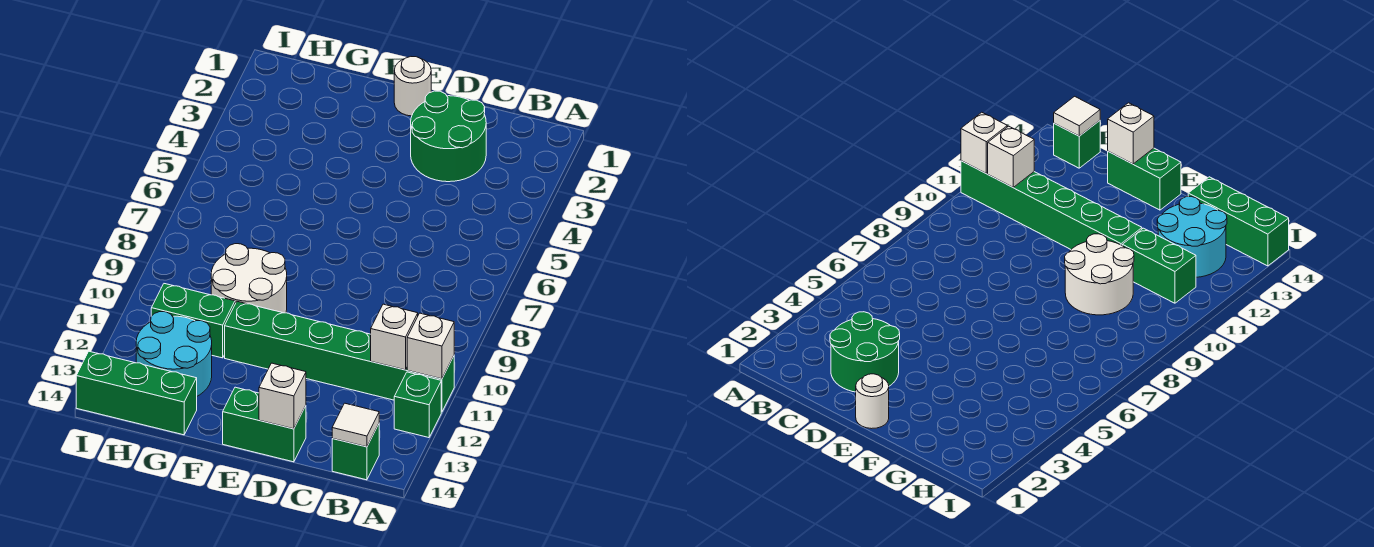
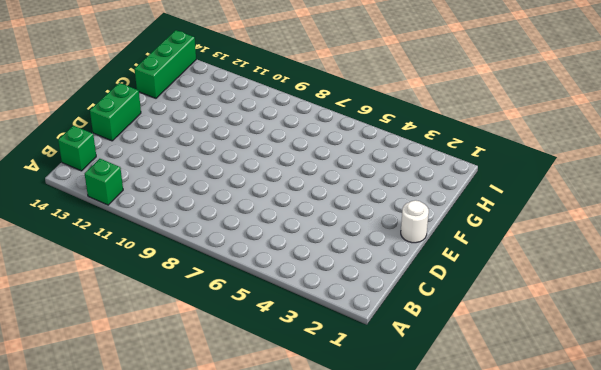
none -> green 1x6 brick [225,301,454,412]
none -> green 2x2 round brick [411,91,486,182]
none -> white 2x2 round brick [211,244,287,313]

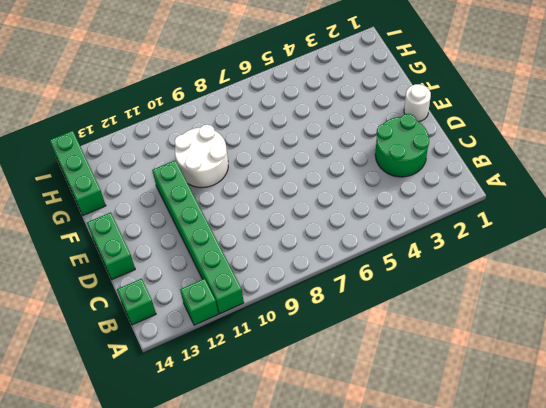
none -> green 1x2 brick [151,284,235,358]
none -> cyan 2x2 round brick [136,312,212,396]
none -> white 1x1 brick [407,313,454,379]

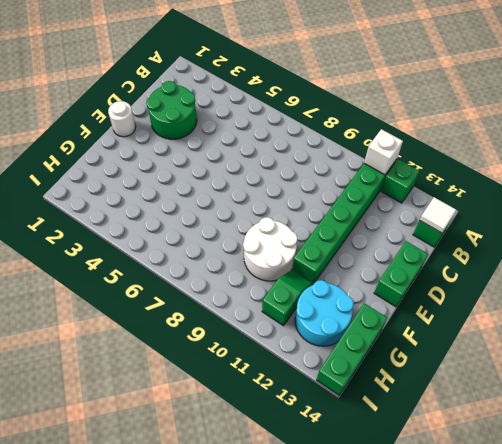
green 1x2 slope [262,270,313,326] -> green 1x2 brick [151,284,235,358]
none -> white 1x1 brick [371,304,418,370]
none -> white 1x1 brick [259,363,306,429]

